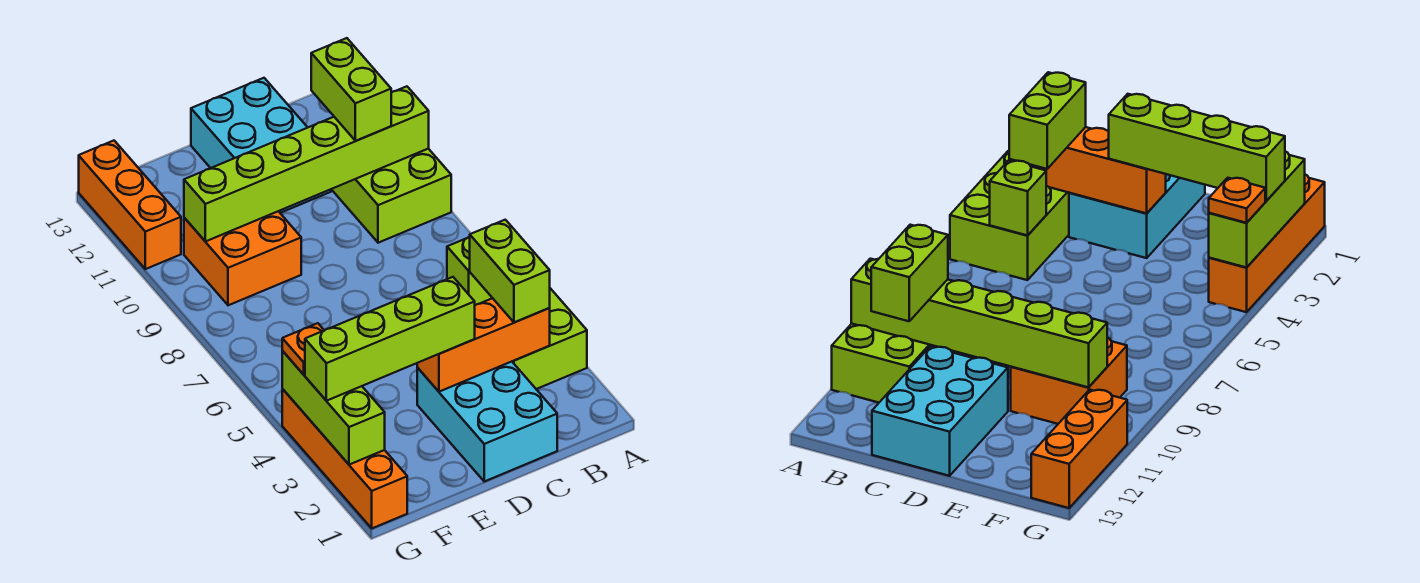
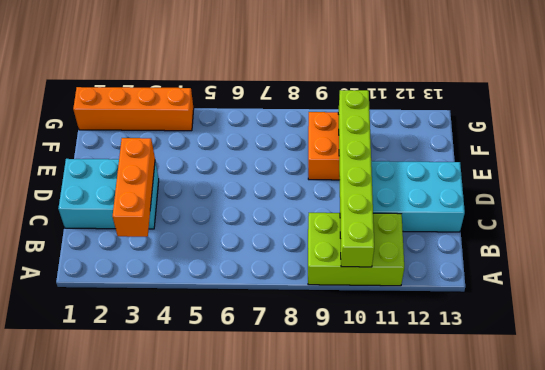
none -> lime 2x3 brick [512,288,587,389]
none -> orange 1x3 brick [79,141,181,269]
none -> lime 1x1 brick [447,237,492,305]

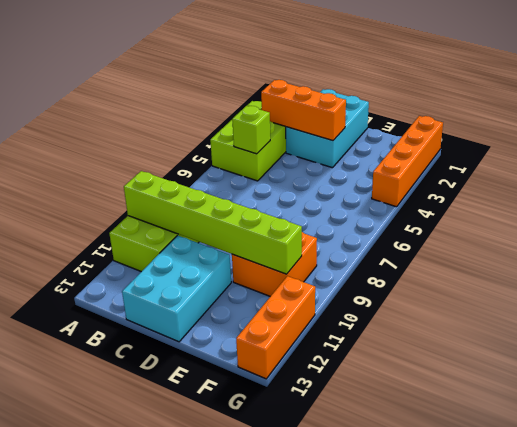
none -> lime 1x3 brick [282,351,385,465]
none -> lime 1x2 brick [470,220,550,323]
none -> lime 1x2 brick [311,38,391,141]

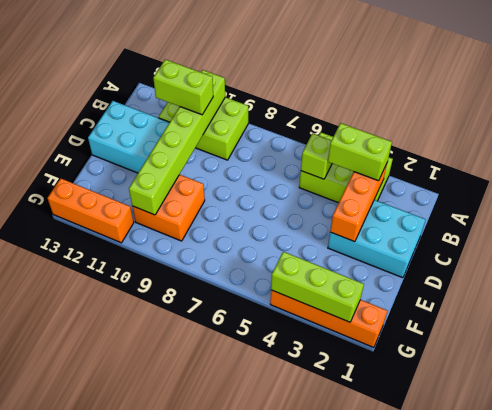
none -> lime 1x4 brick [305,277,475,401]
none -> orange 1x1 plate [282,323,324,375]

